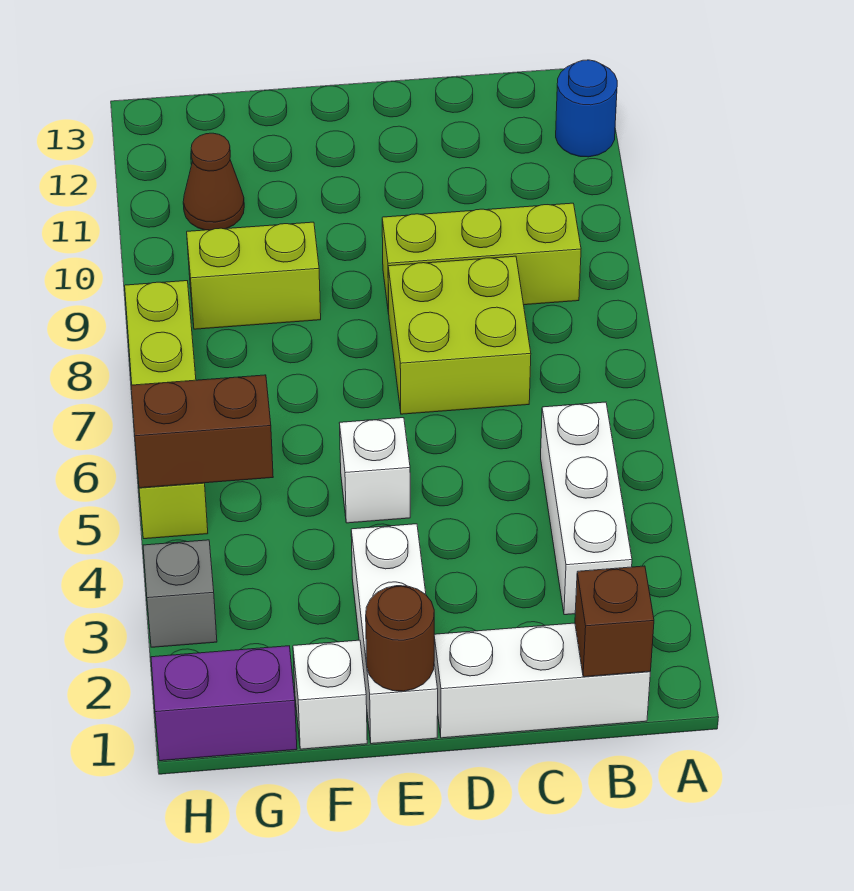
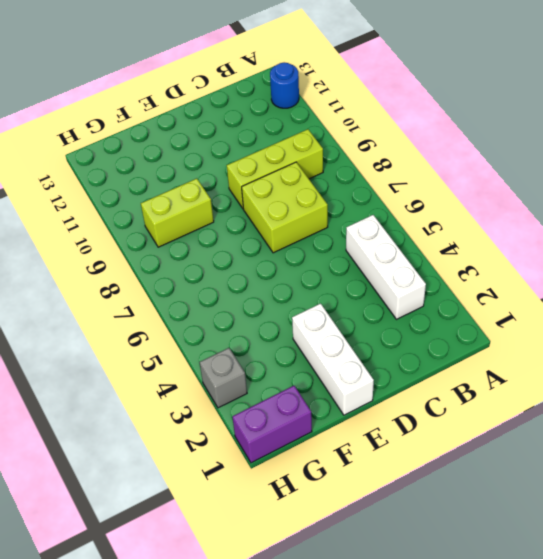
none -> white 1x3 brick [434,623,650,738]
none -> white 1x1 brick [340,418,410,523]
none -> white 1x1 brick [293,640,367,749]

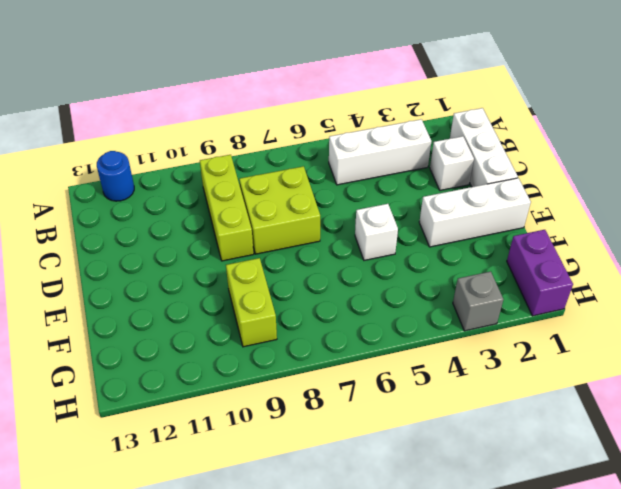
white 1x1 brick [430,136,474,190] -> white 1x1 brick moved to [293,640,367,749]
none -> brown 1x1 cone [183,133,244,230]
none -> lime 1x4 brick [125,281,208,539]
none -> brown 1x1 brick [575,566,654,677]

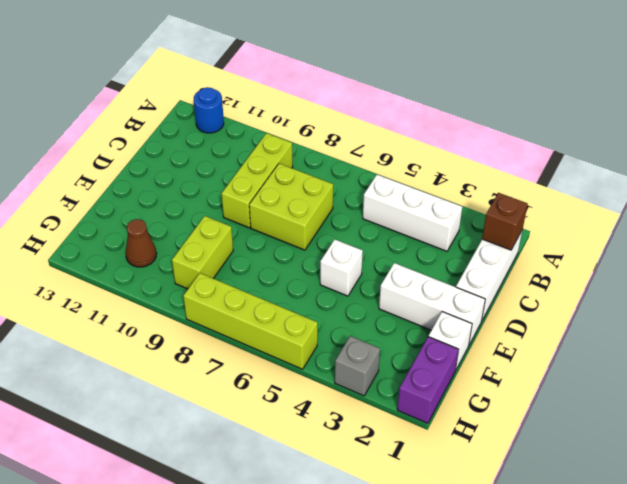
none -> brown 1x1 round brick [366,586,434,691]
none -> brown 1x2 brick [131,375,273,488]

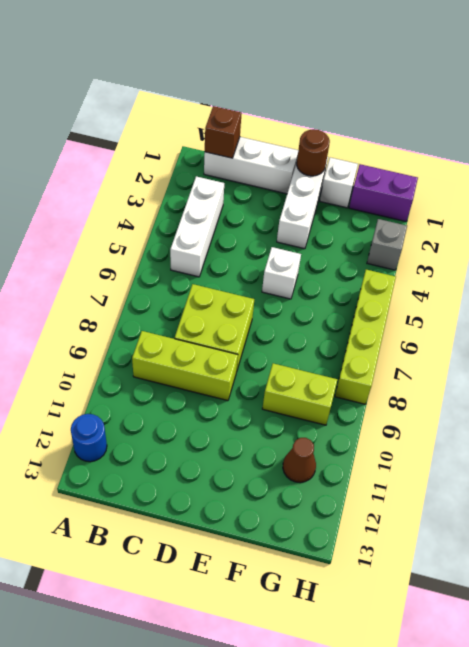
none -> brown 1x2 brick [131,375,273,488]

